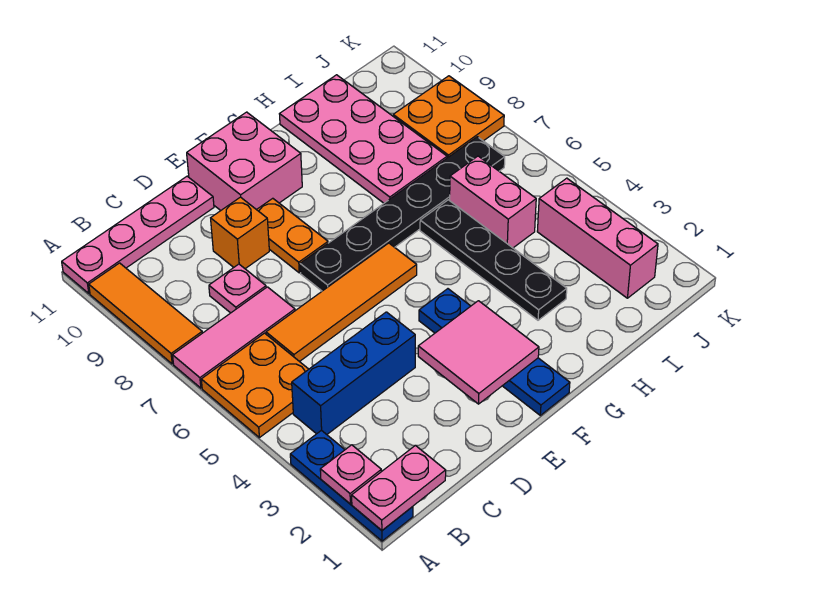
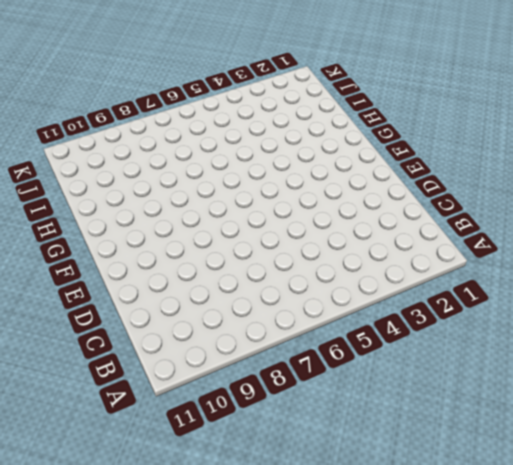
none -> blue 1x3 plate [290,430,413,541]
none -> orange 2x2 plate [201,333,309,438]
none -> pink 1x3 tile [173,287,295,388]

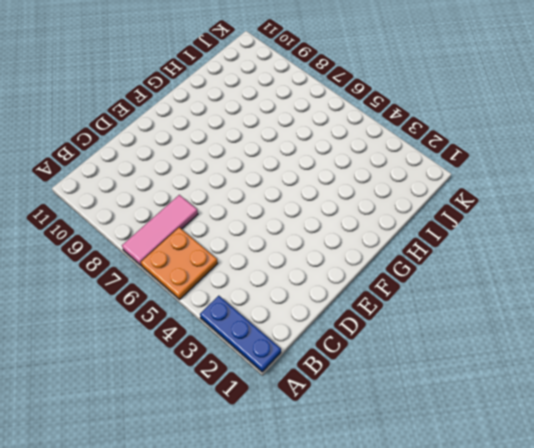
none -> orange 1x3 tile [89,263,202,364]
none -> pink 1x4 plate [62,176,214,293]
none -> blue 1x3 brick [292,312,415,434]

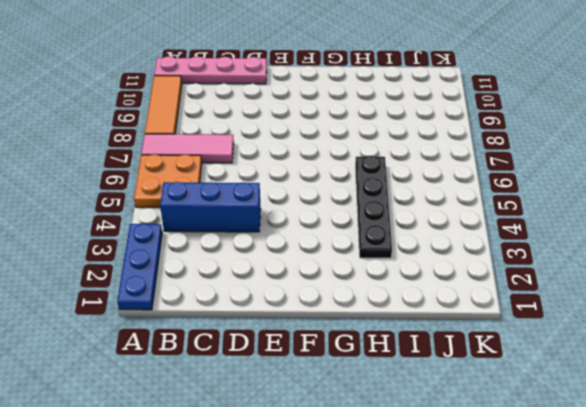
none -> orange 1x4 tile [266,243,417,362]
none -> pink 1x1 plate [209,264,266,313]
none -> orange 1x1 brick [211,197,269,269]

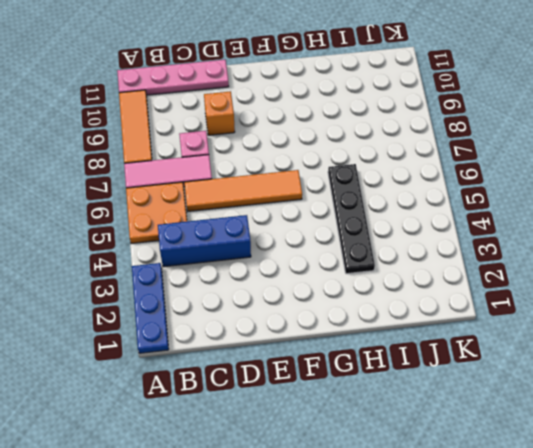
none -> black 1x6 plate [300,137,505,291]
none -> orange 1x2 plate [257,198,328,273]
none -> pink 2x2 brick [187,112,302,210]

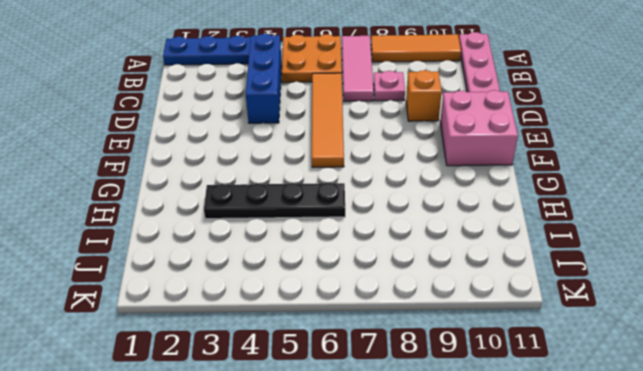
none -> black 1x6 plate [300,137,505,291]
none -> orange 1x2 plate [257,198,328,273]
none -> blue 1x4 plate [419,289,570,415]

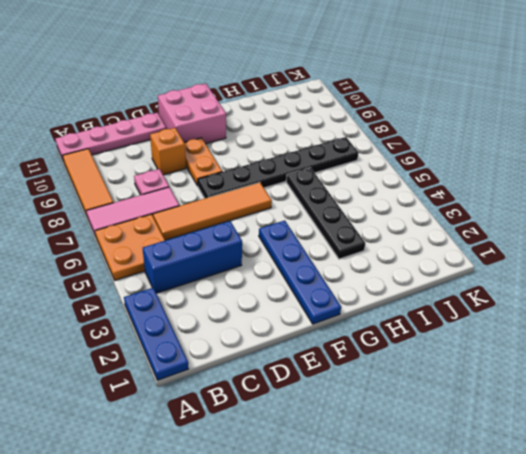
none -> pink 2x4 plate [280,75,447,203]
none -> pink 1x2 brick [450,156,536,248]
none -> pink 1x3 brick [537,178,658,298]

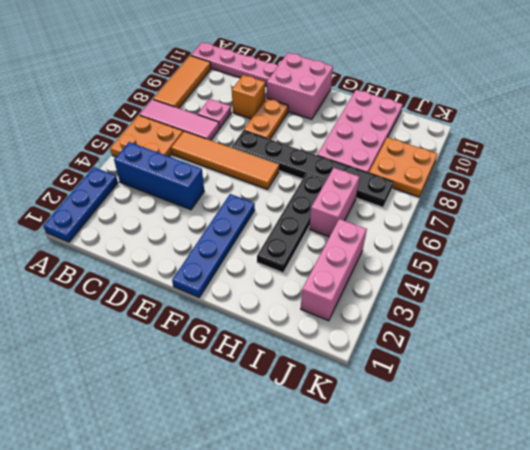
none -> pink 1x2 plate [352,445,446,530]
none -> pink 1x1 plate [320,445,381,504]
none -> pink 2x2 tile [418,301,539,404]

